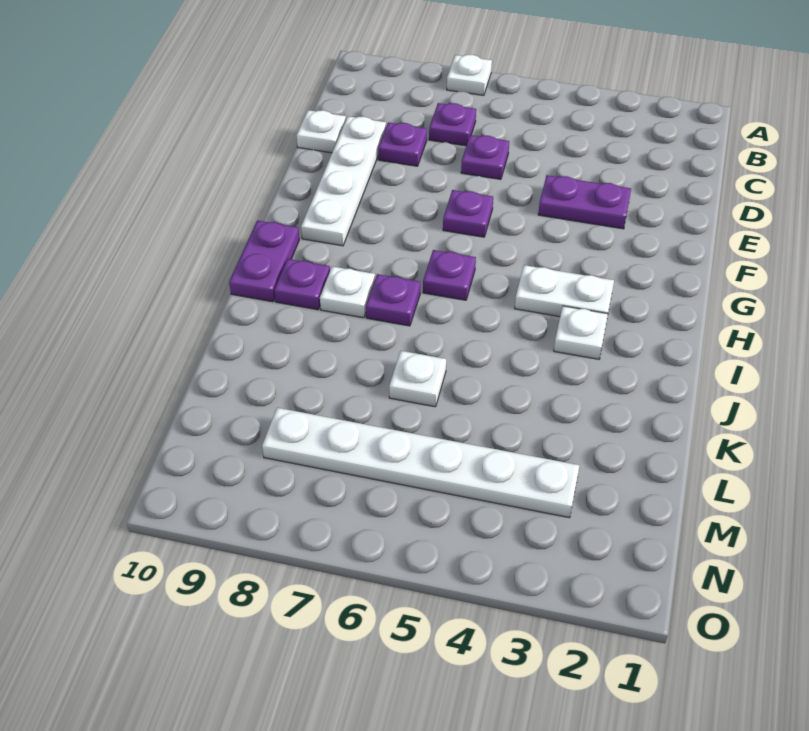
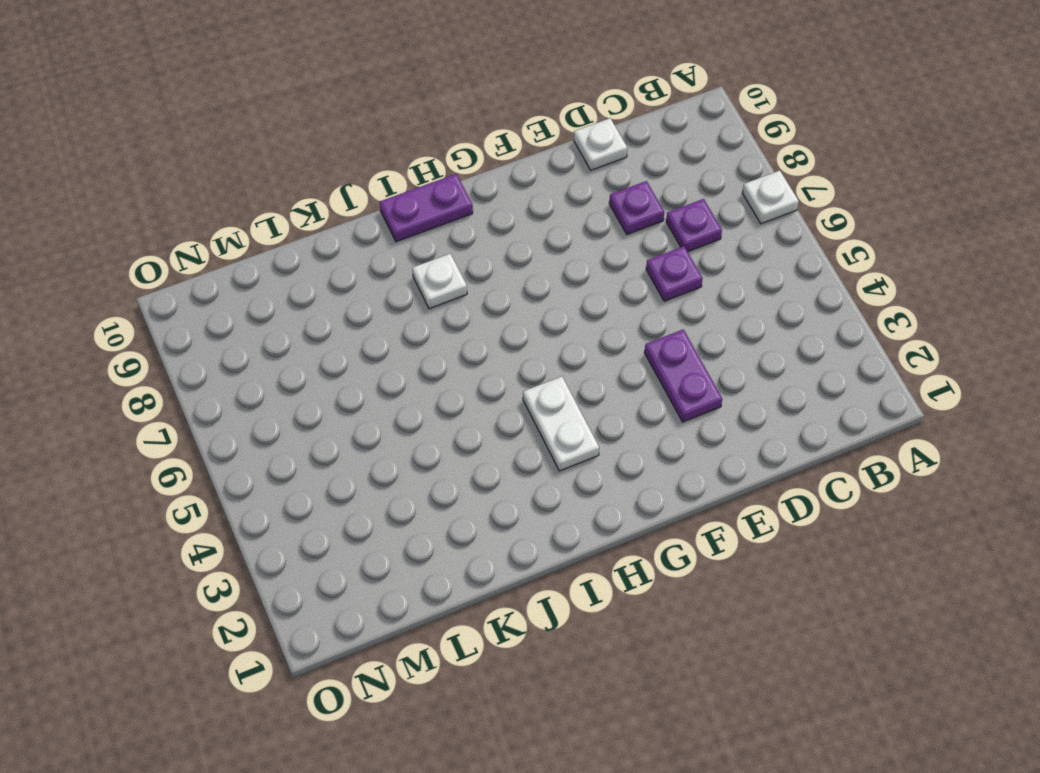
none -> white 1x4 plate [301,116,386,246]
none -> purple 1x1 plate [443,190,493,237]
none -> purple 1x1 plate [423,250,476,300]

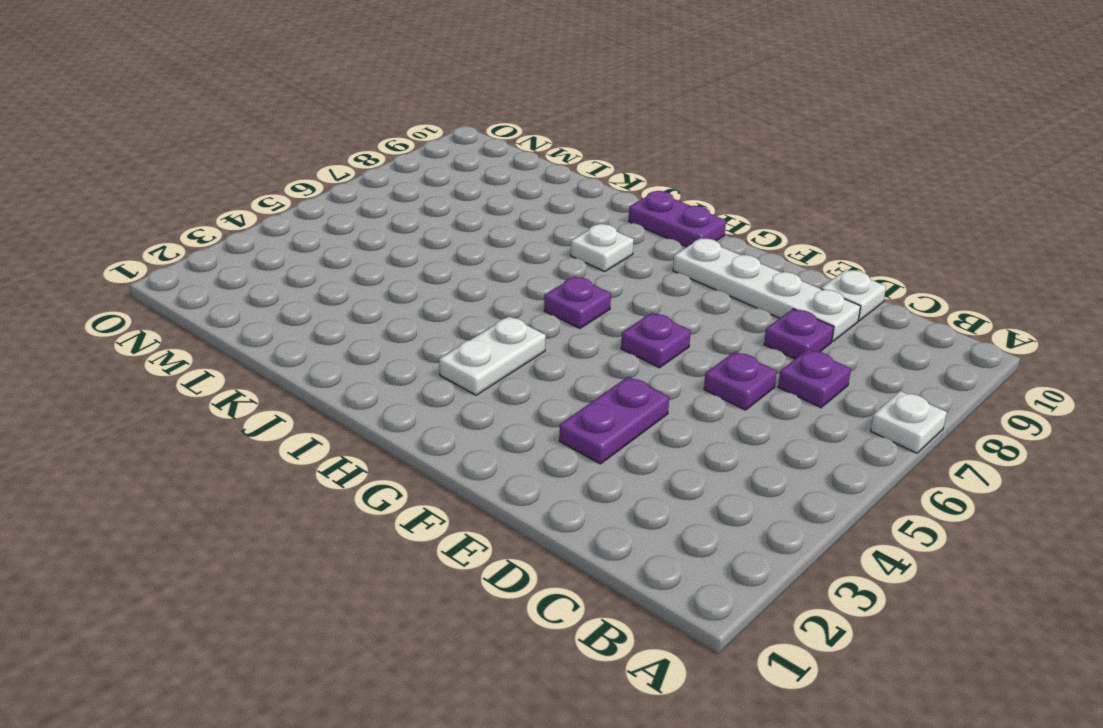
none -> white 1x1 plate [554,306,608,359]
none -> purple 1x1 plate [366,274,420,326]
none -> purple 1x1 plate [274,259,330,310]

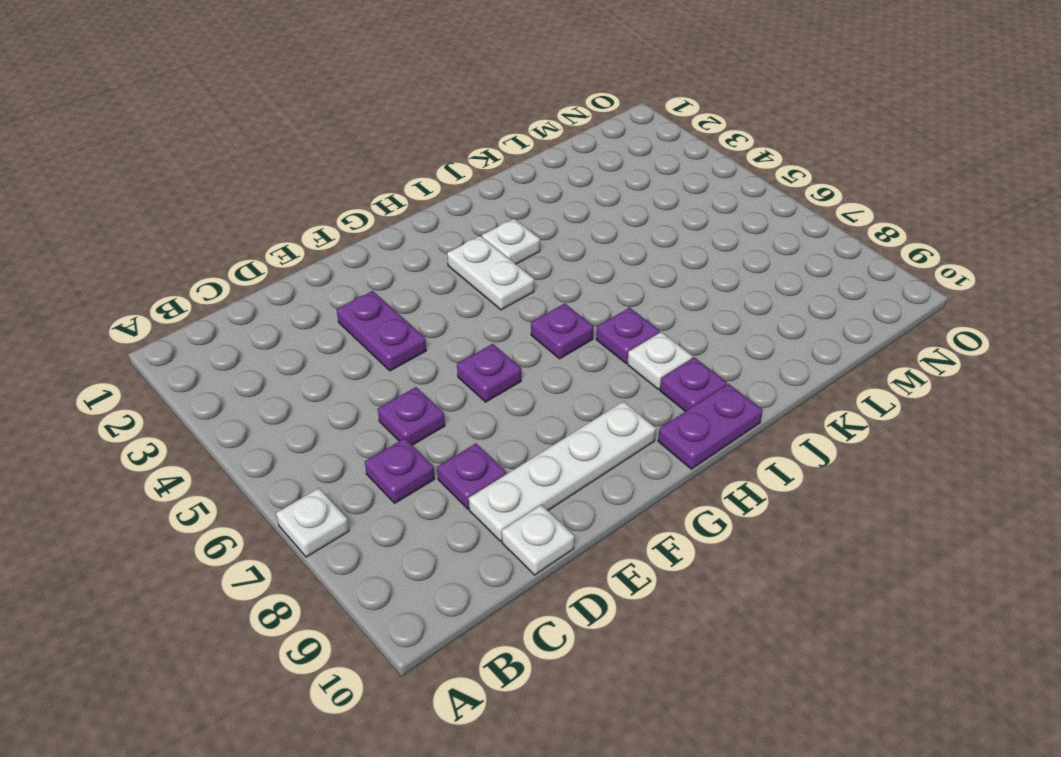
none -> white 1x1 plate [389,351,446,407]
none -> white 1x6 plate [262,408,580,518]

